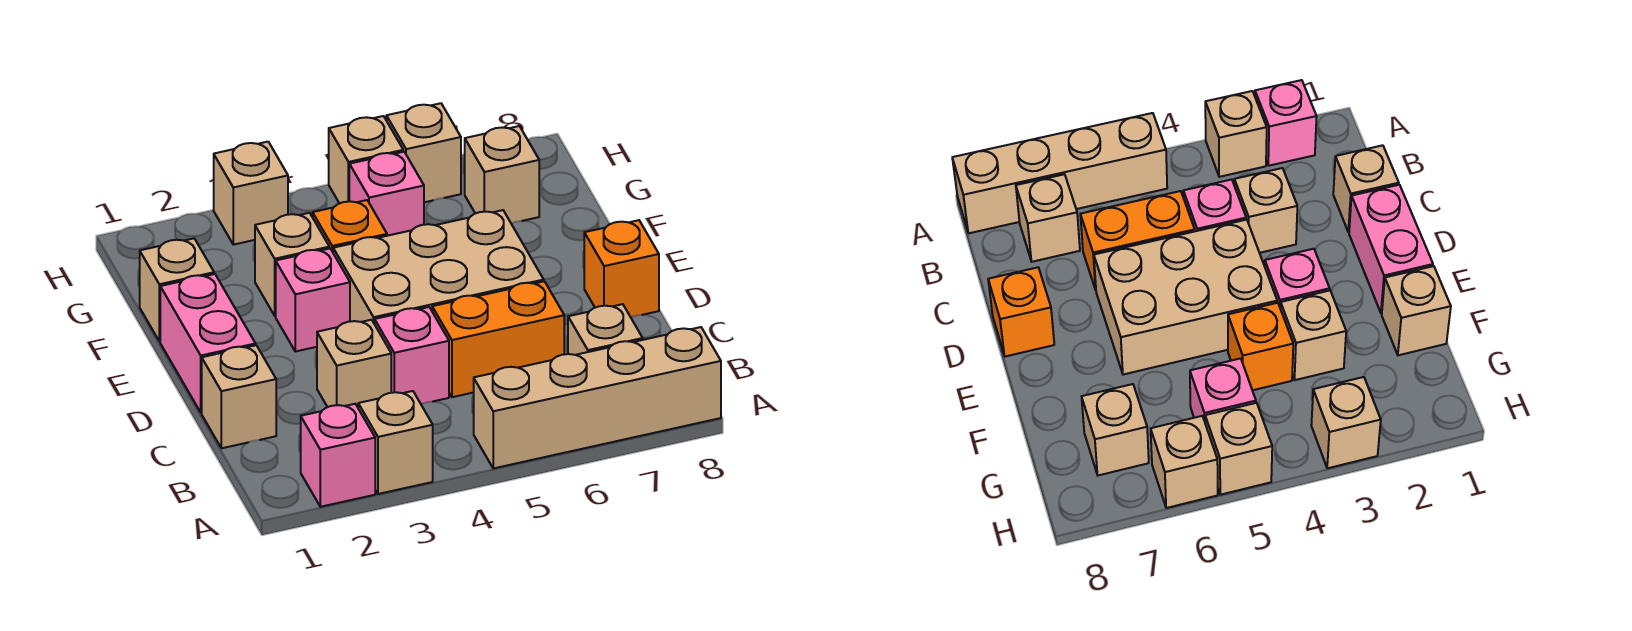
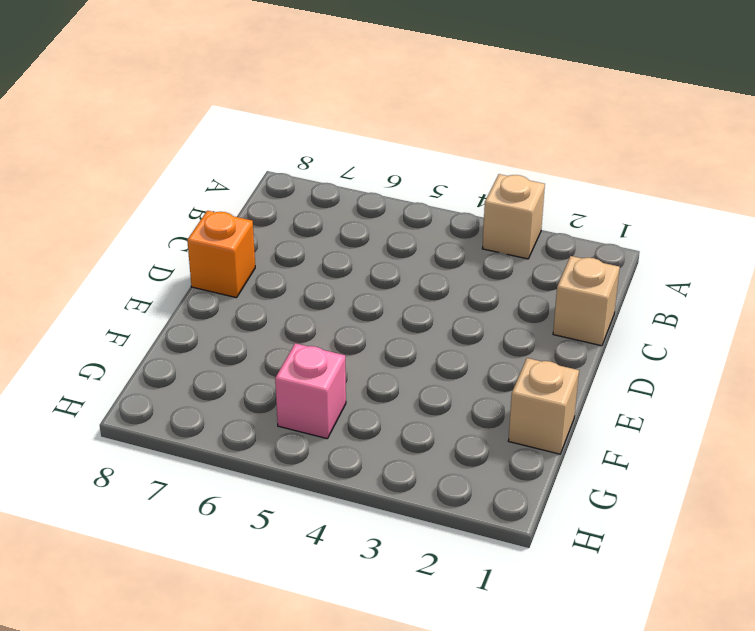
none -> pink 1x1 brick [301,404,375,507]
none -> tan 1x4 brick [474,327,721,468]
none -> tan 1x1 brick [568,304,643,355]

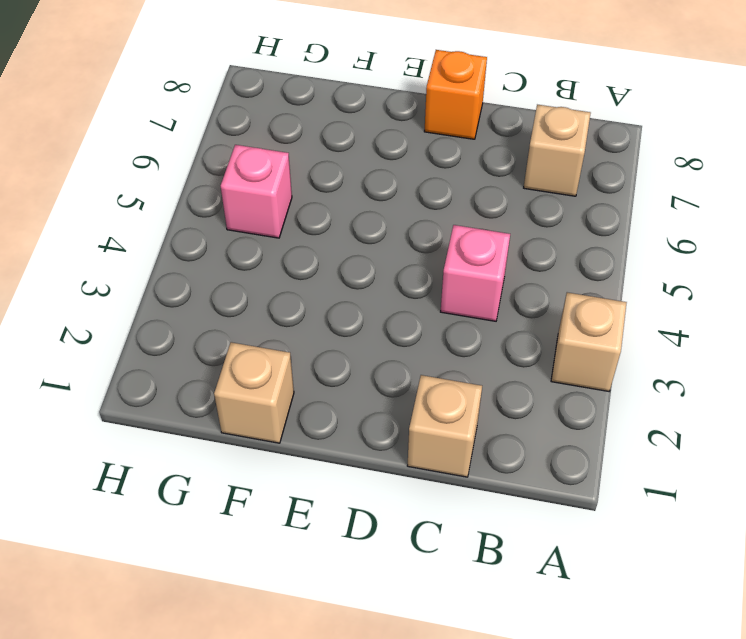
none -> pink 1x1 brick [301,404,375,507]
none -> tan 1x4 brick [474,327,721,468]
none -> tan 1x1 brick [317,320,391,407]

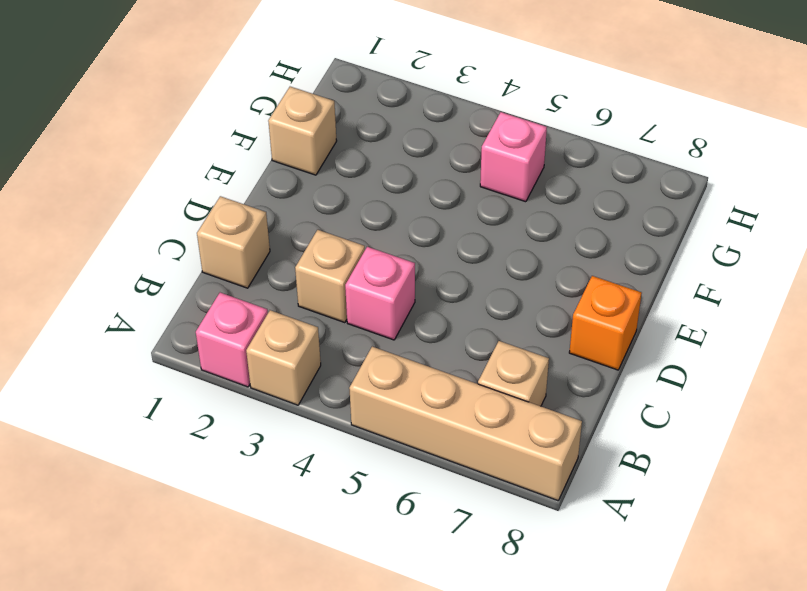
none -> orange 1x2 brick [432,281,564,397]
none -> pink 1x2 brick [160,274,256,413]
none -> tan 2x3 brick [333,210,544,324]

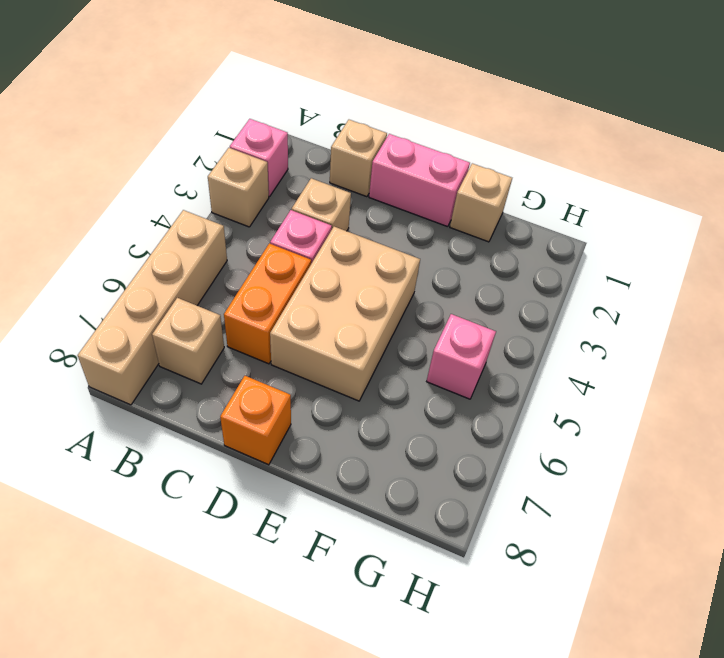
none -> pink 1x1 brick [276,248,350,351]
none -> tan 1x1 brick [255,213,329,316]
none -> orange 1x1 brick [313,200,387,252]

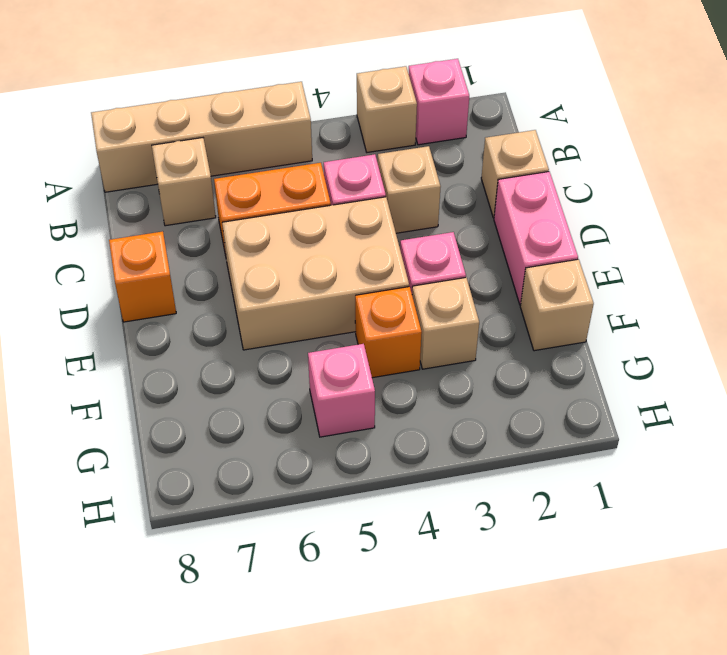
none -> tan 1x1 brick [465,126,539,223]
none -> tan 1x1 brick [214,142,288,245]
none -> tan 1x1 brick [329,116,403,203]

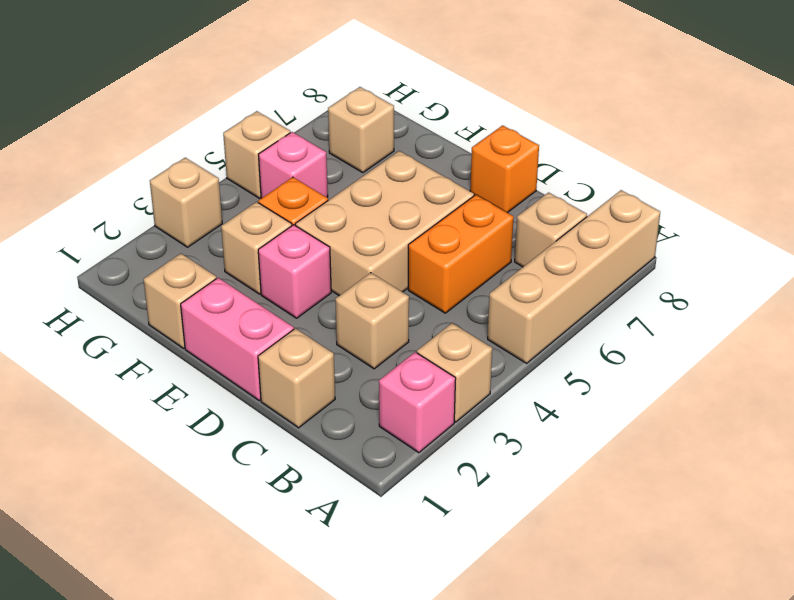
none -> pink 1x1 brick [375,307,449,404]
none -> tan 1x1 brick [386,103,461,202]

